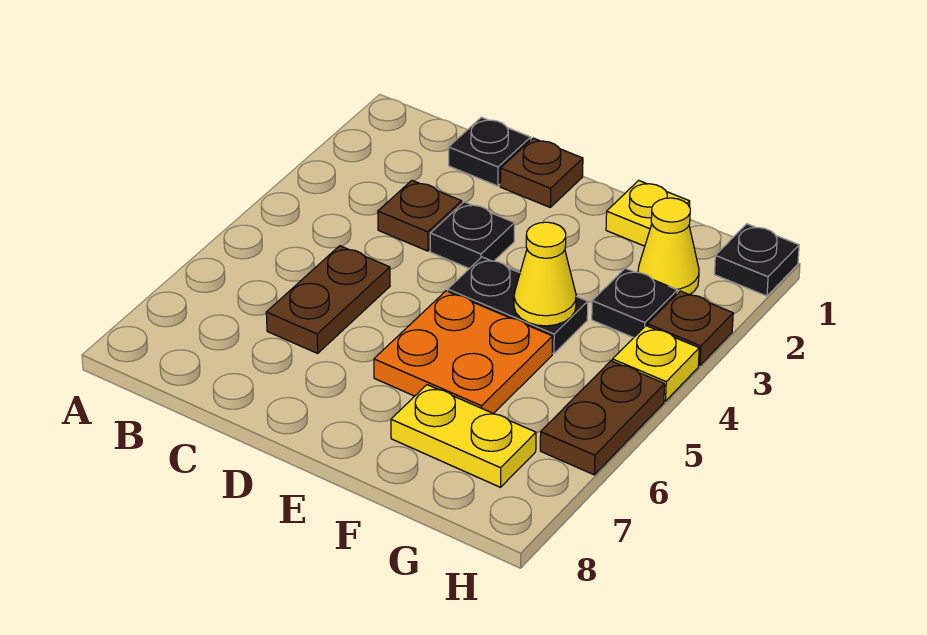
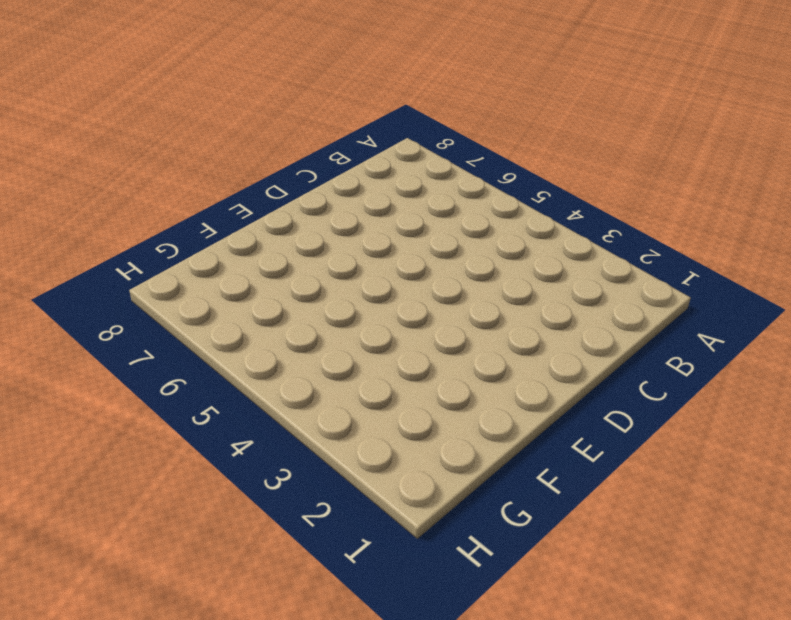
none -> black 1x1 plate [449,117,531,186]
none -> brown 1x1 plate [378,180,462,251]
none -> brown 1x2 plate [266,246,390,353]

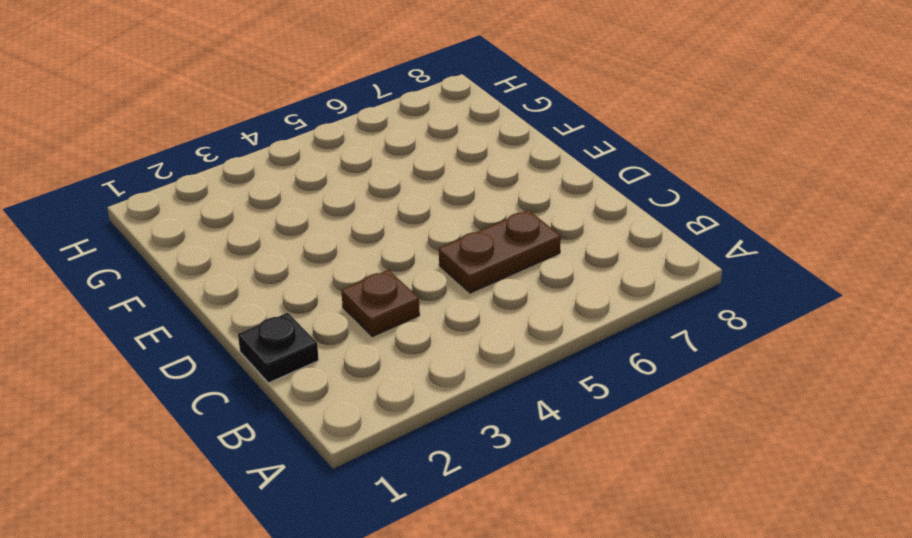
none -> brown 1x1 plate [500,138,583,207]
none -> black 1x1 plate [430,202,515,269]
none -> black 1x2 plate [448,257,588,354]

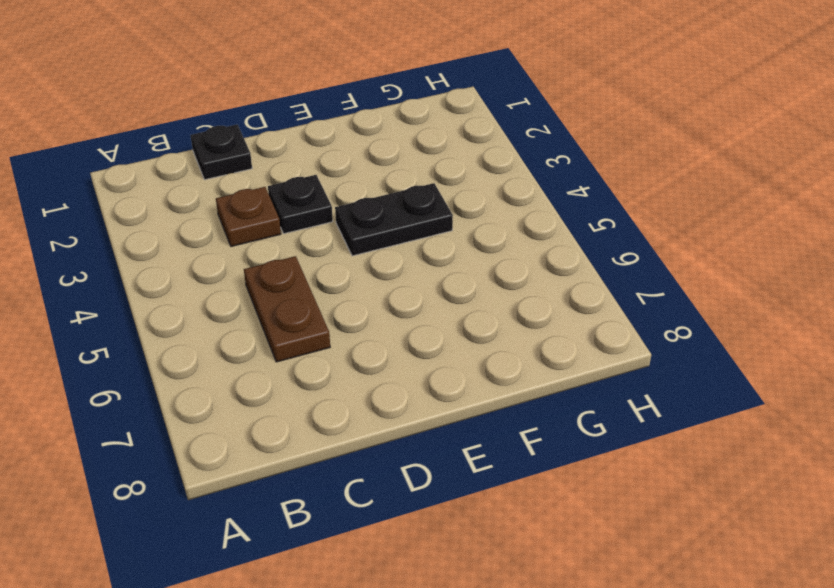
none -> brown 1x1 plate [500,138,583,207]
none -> orange 2x2 plate [374,291,553,414]
none -> yellow 1x1 plate [606,180,690,246]

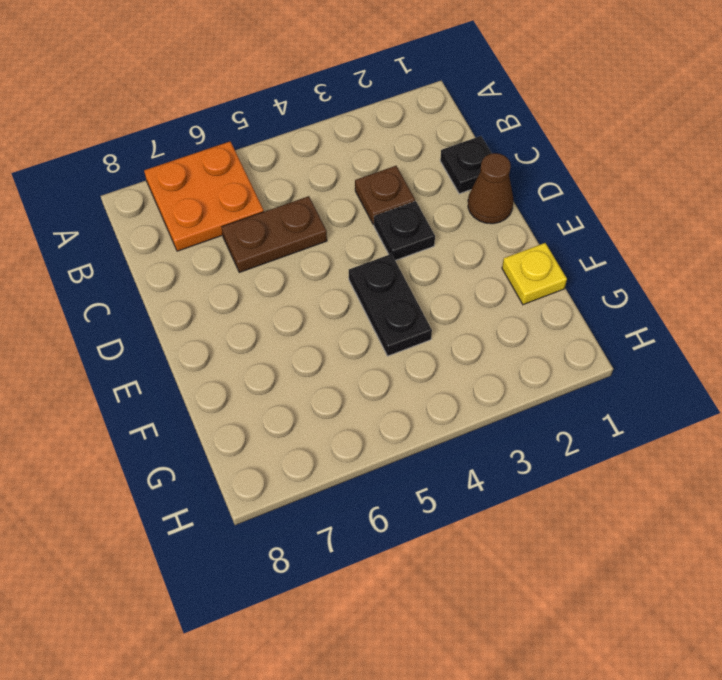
orange 2x2 plate [144,142,264,251] -> orange 2x2 plate moved to [374,291,553,414]
brown 1x1 cone [468,153,513,224] -> brown 1x1 plate [500,138,583,207]
none -> yellow 1x2 plate [391,385,536,487]
none -> yellow 1x1 cone [638,198,699,295]
none -> black 1x1 plate [592,268,677,338]

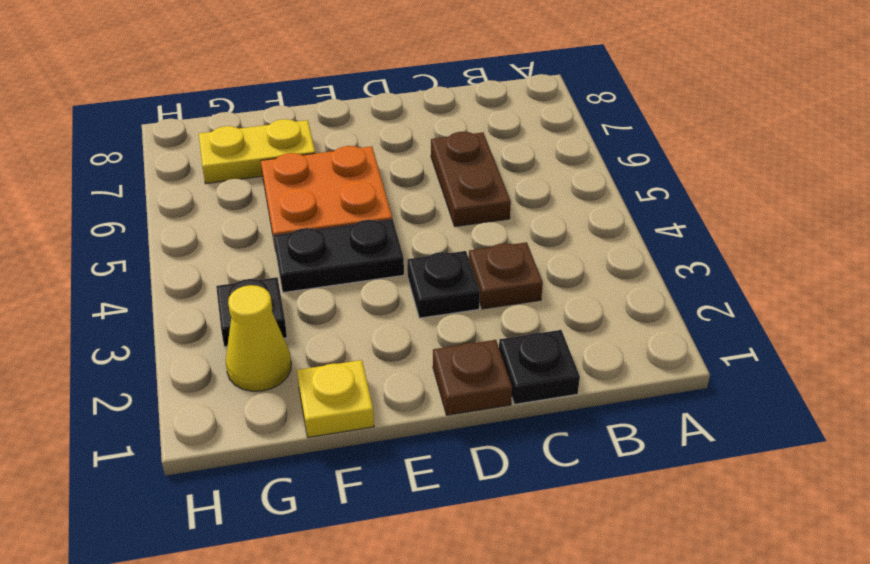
none -> black 1x1 plate [714,224,799,296]
none -> brown 1x1 plate [647,291,733,365]
none -> yellow 1x1 plate [613,326,699,401]

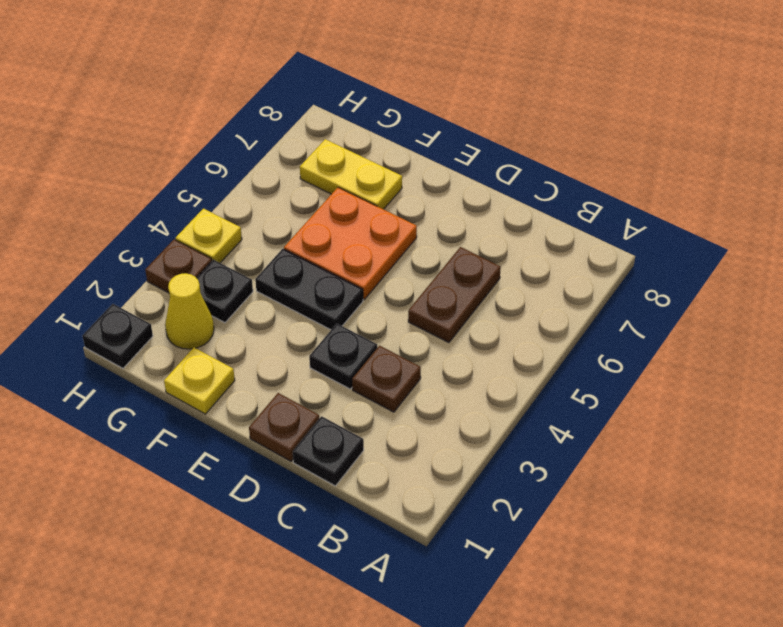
none -> brown 1x2 plate [540,361,665,475]
none -> yellow 1x1 cone [514,222,576,326]

